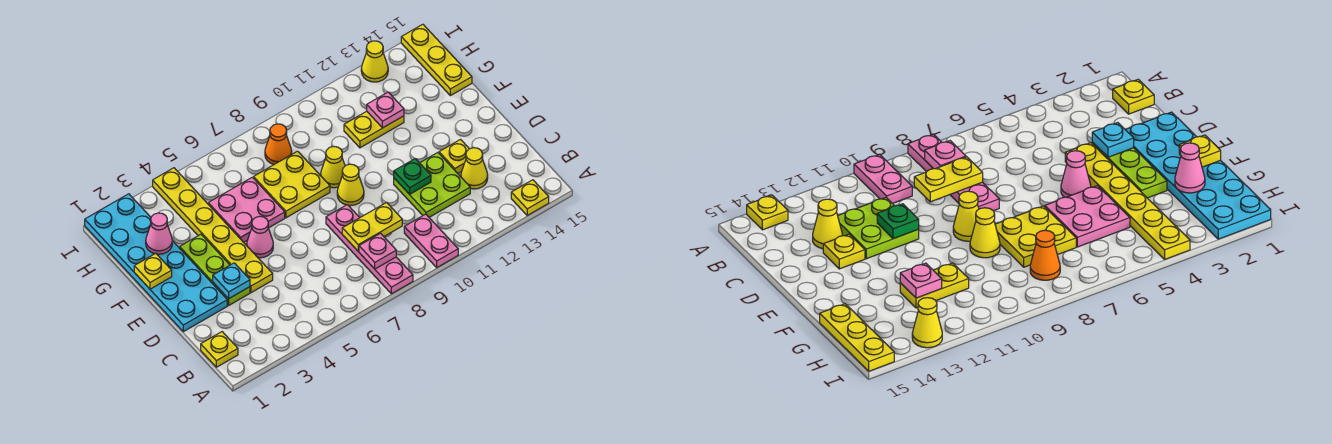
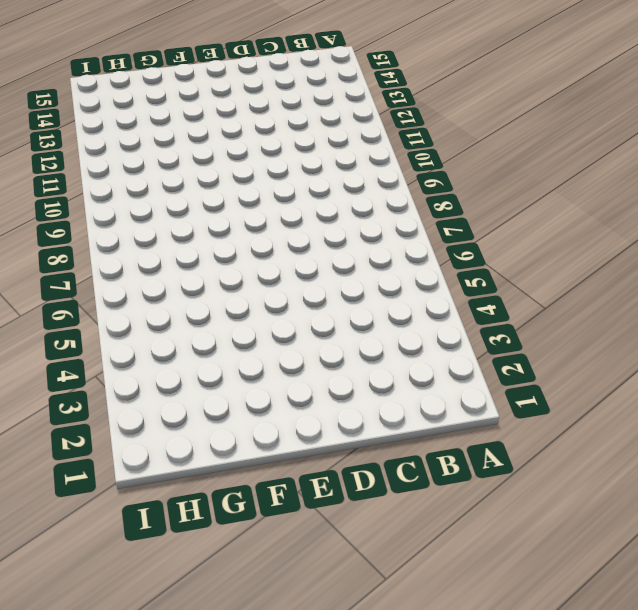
none -> pink 1x4 plate [326,205,413,294]
none -> pink 1x2 plate [404,214,458,267]
none -> yellow 1x1 plate [511,180,549,215]

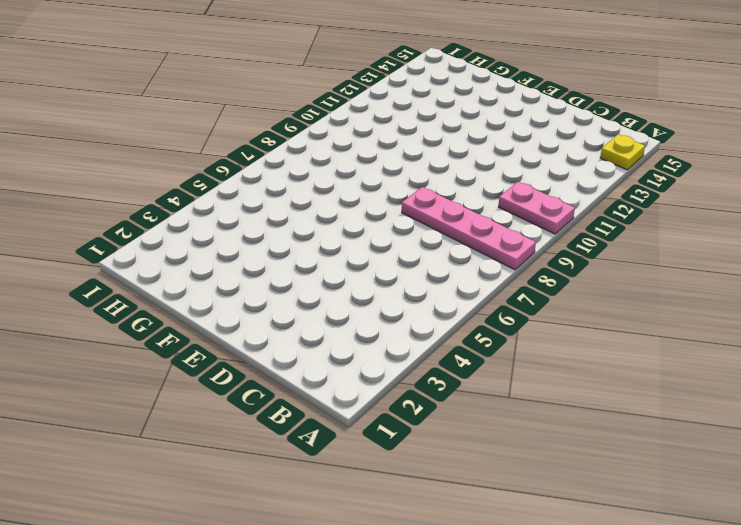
none -> yellow 1x1 plate [201,332,238,367]
none -> lime 2x2 plate [394,153,470,217]
none -> yellow 1x1 cone [461,148,488,189]

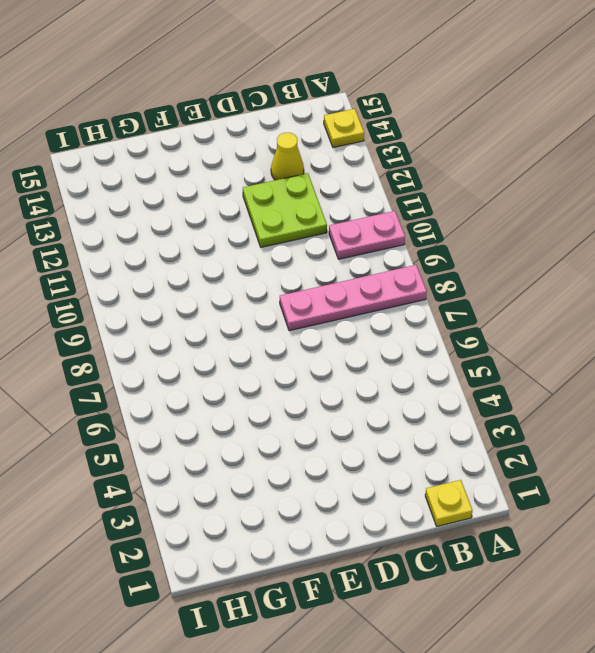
none -> cyan 2x6 plate [85,194,227,332]
none -> lime 1x3 plate [180,234,250,305]
none -> yellow 1x6 plate [153,168,273,293]

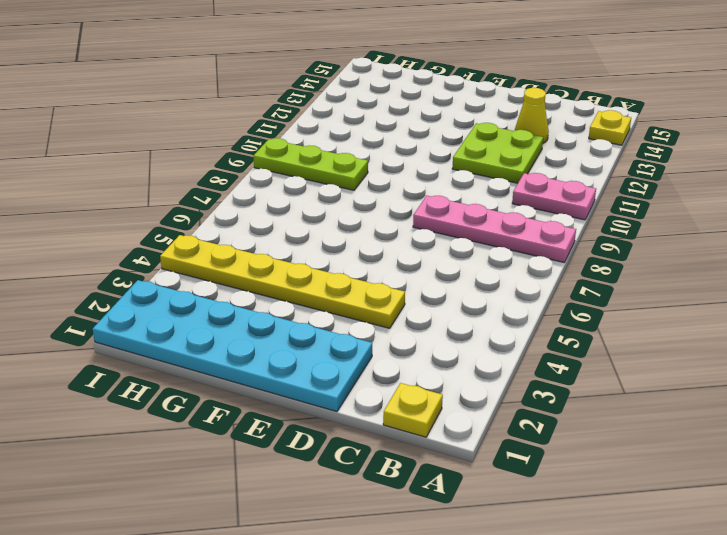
lime 1x3 plate [253,138,368,190] -> lime 1x3 plate moved to [180,234,250,305]
none -> yellow 1x1 plate [439,140,469,173]
none -> pink 1x1 cone [247,216,273,258]
none -> yellow 1x1 cone [337,164,364,206]

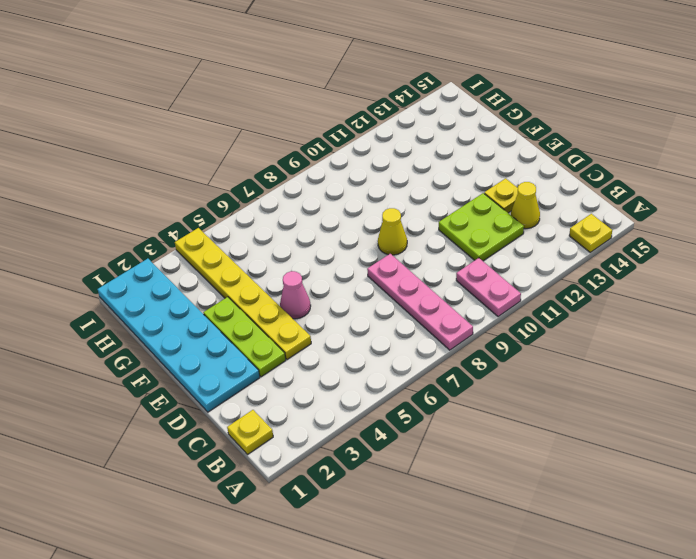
none -> pink 2x2 plate [208,177,285,242]
none -> yellow 2x2 plate [254,151,330,218]
none -> yellow 1x1 cone [321,146,345,188]

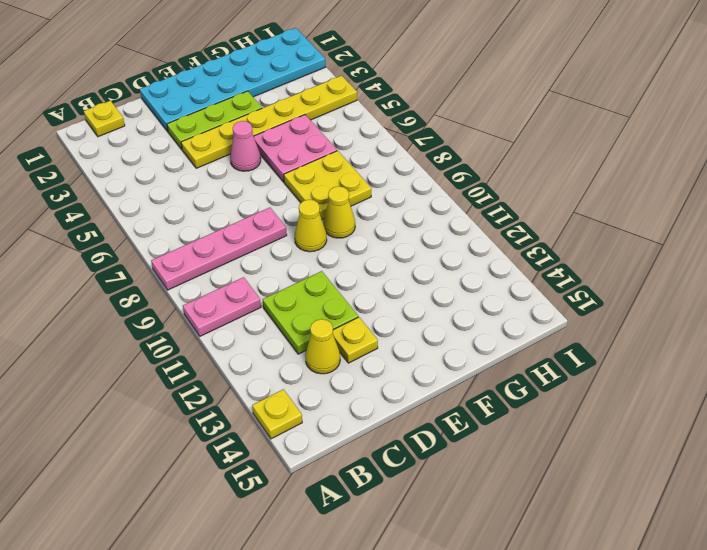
none -> yellow 1x2 plate [344,111,404,148]
none -> yellow 1x3 plate [401,24,472,96]
none -> orange 1x1 cone [265,124,292,164]

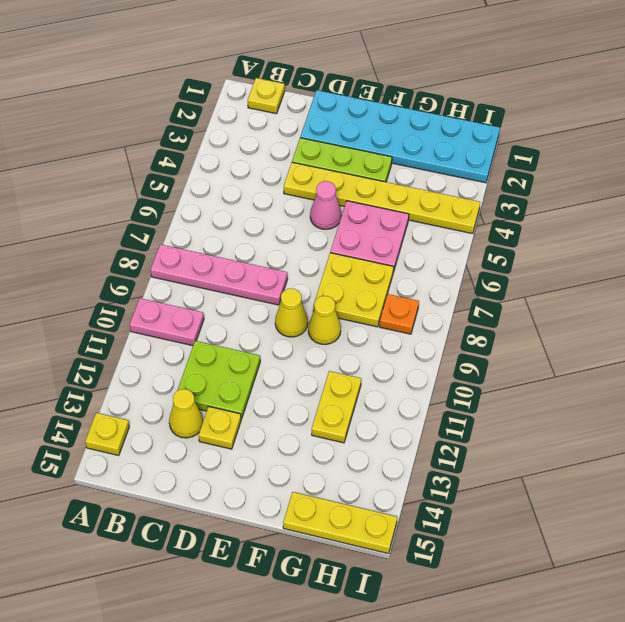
orange 1x1 plate [379,294,419,334] -> orange 1x1 cone [265,124,292,164]
none -> yellow 1x1 cone [361,41,388,82]
none -> pink 1x1 plate [359,233,396,269]
none -> yellow 1x2 plate [342,202,402,251]

